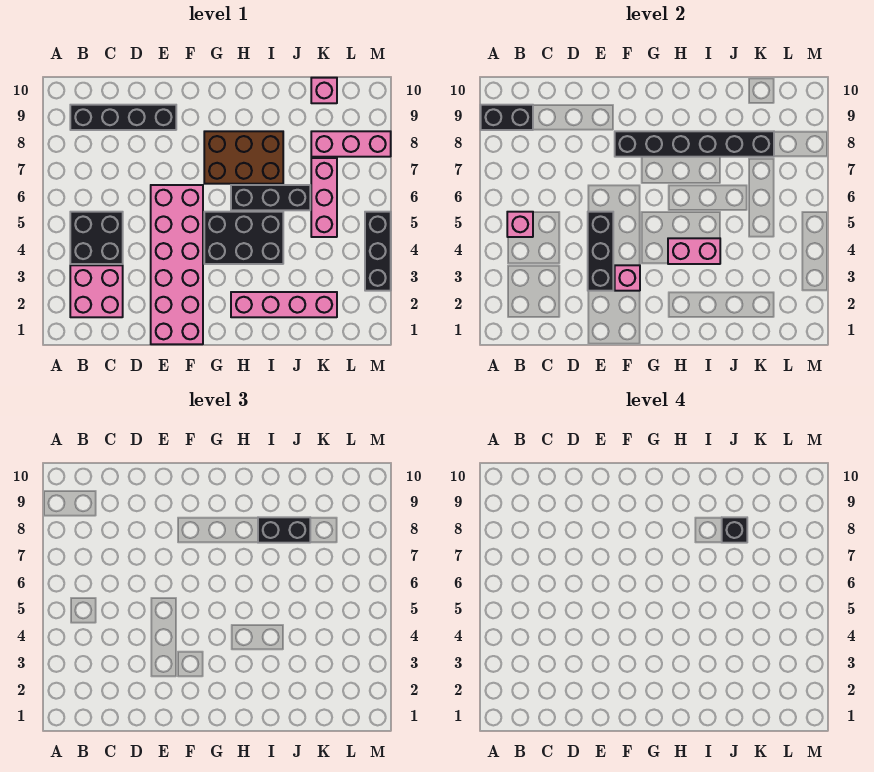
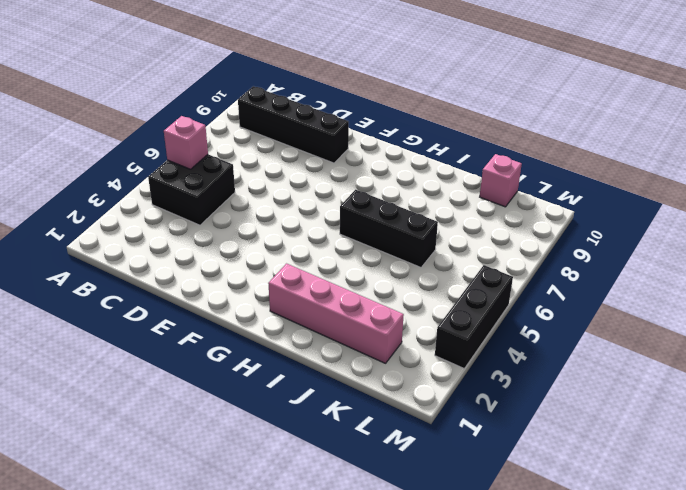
none -> pink 2x2 brick [70,265,123,317]
none -> pink 2x6 brick [151,185,203,344]
none -> black 2x3 brick [204,212,283,264]

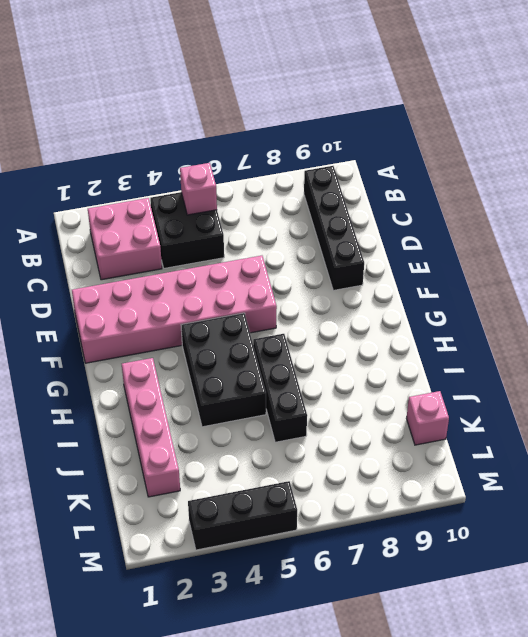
none -> brown 2x3 brick [204,131,283,184]
none -> pink 1x3 brick [311,158,337,237]
none -> pink 1x3 brick [311,131,391,157]

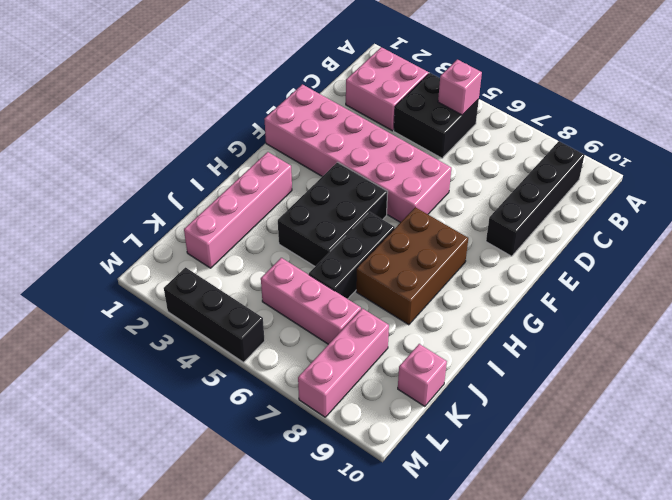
none -> black 1x2 brick [481,105,533,130]
none -> black 1x3 brick [588,212,613,291]
none -> pink 1x1 brick [615,265,640,291]

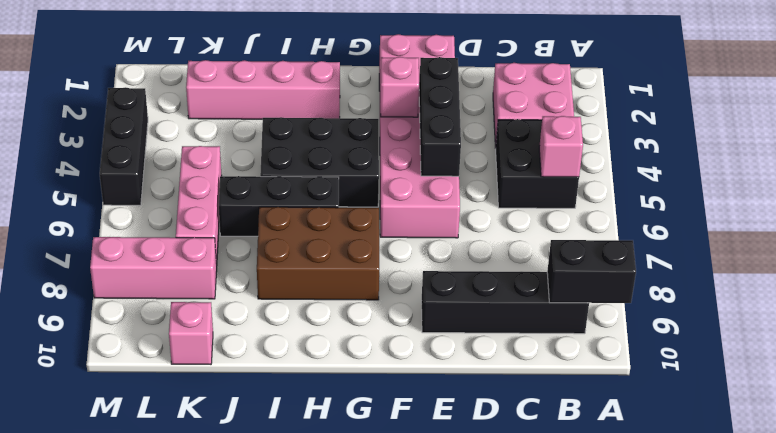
none -> black 1x6 brick [615,131,774,157]
none -> pink 1x2 brick [668,238,720,264]
none -> black 1x2 brick [258,517,310,543]

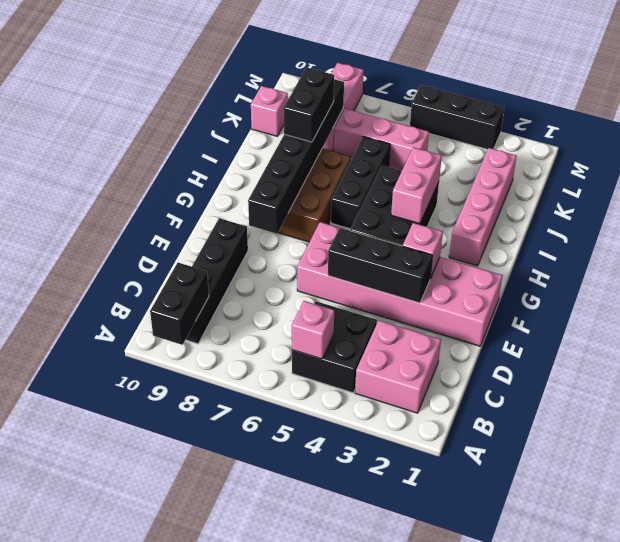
none -> black 1x1 brick [722,517,747,543]

